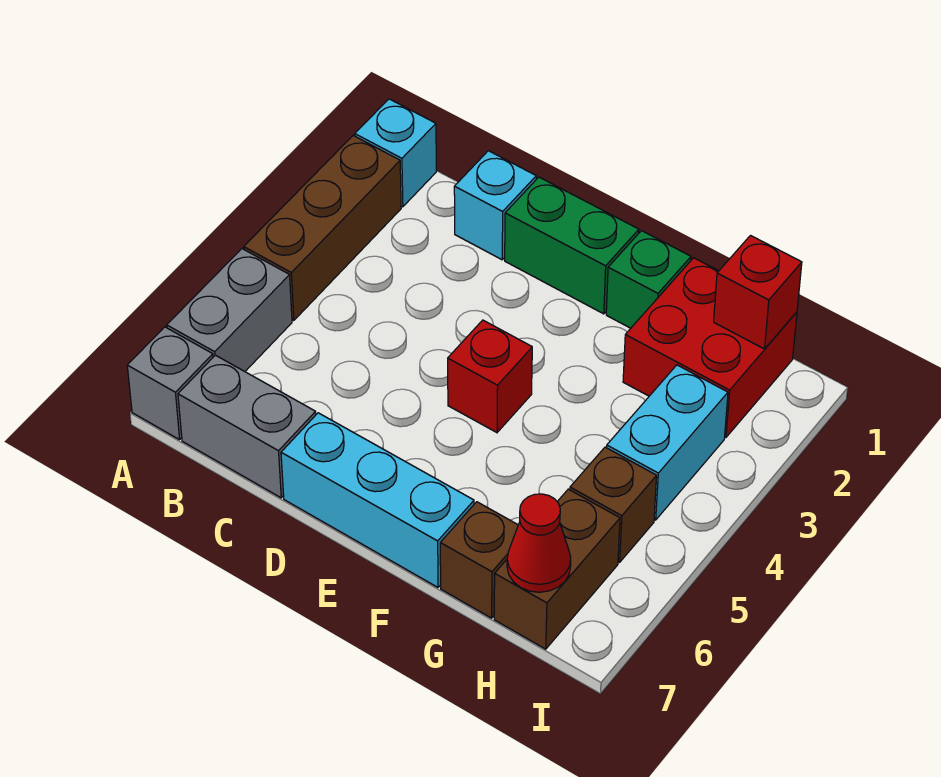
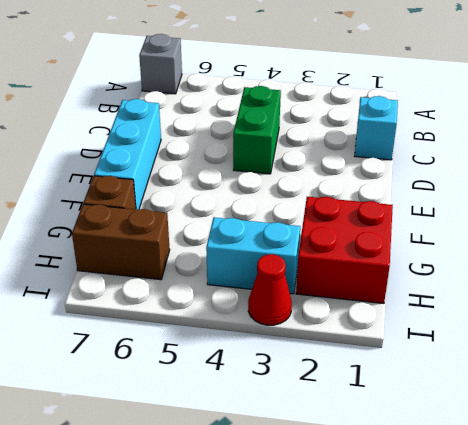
green 1x2 brick [233,86,281,174] -> green 1x2 brick moved to [505,177,639,314]
red 1x1 cone [248,254,292,325] -> red 1x1 cone moved to [507,494,571,592]
none -> cyan 1x1 brick [355,99,436,207]
none -> brown 1x3 brick [244,136,401,321]
none -> grey 1x2 brick [167,249,292,371]

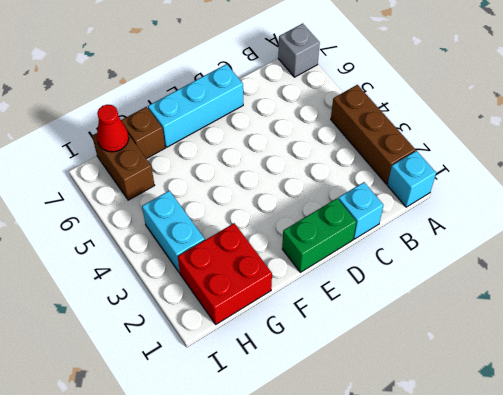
none -> grey 1x2 brick [167,249,292,371]
none -> grey 1x2 brick [178,355,316,498]
none -> red 1x1 brick [448,320,532,433]

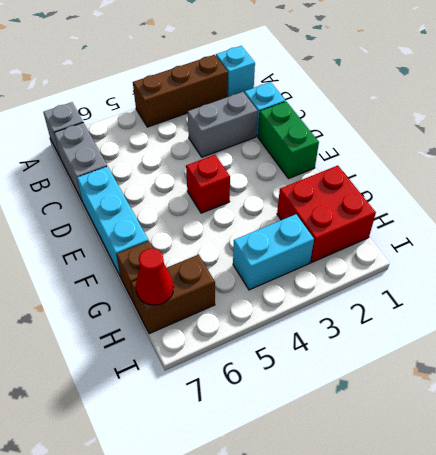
grey 1x2 brick [188,92,258,157] -> grey 1x2 brick moved to [167,249,292,371]
none -> green 1x1 brick [606,231,691,328]
none -> brown 1x1 brick [570,447,657,562]
none -> red 1x1 brick [714,236,802,349]

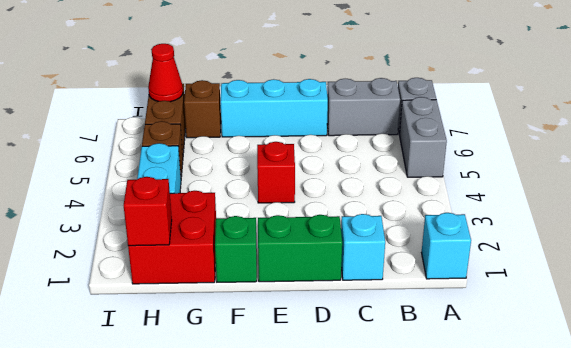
none -> brown 1x3 brick [244,136,401,321]

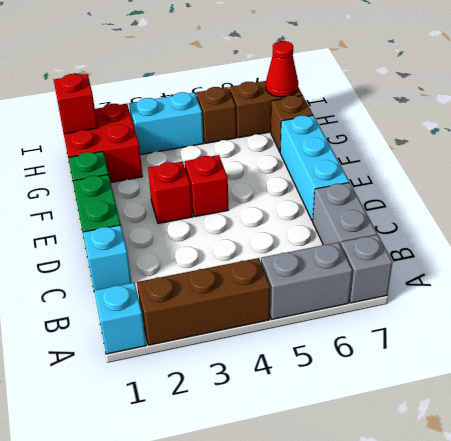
red 1x1 brick [148,161,193,224] -> none

